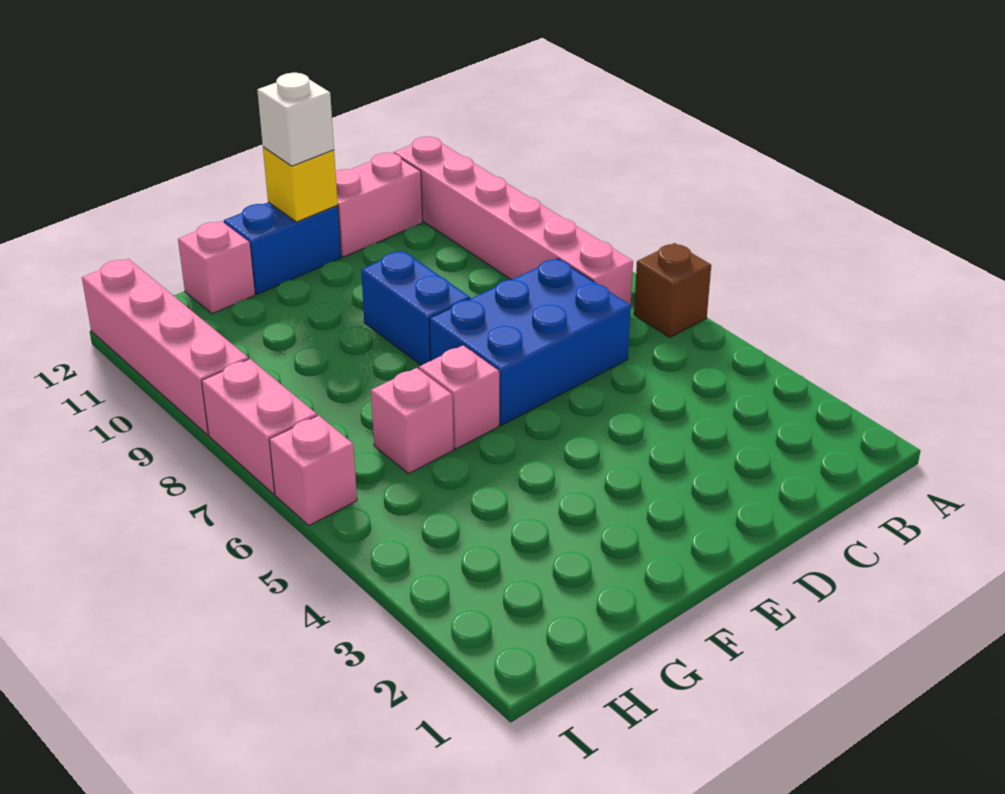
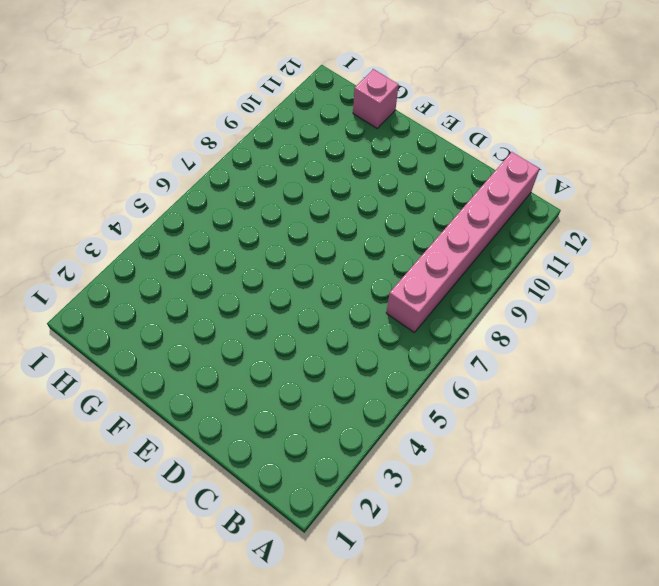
none -> brown 1x1 brick [634,243,711,337]
none -> blue 2x3 brick [429,258,631,425]
none -> pink 1x2 brick [336,153,423,257]

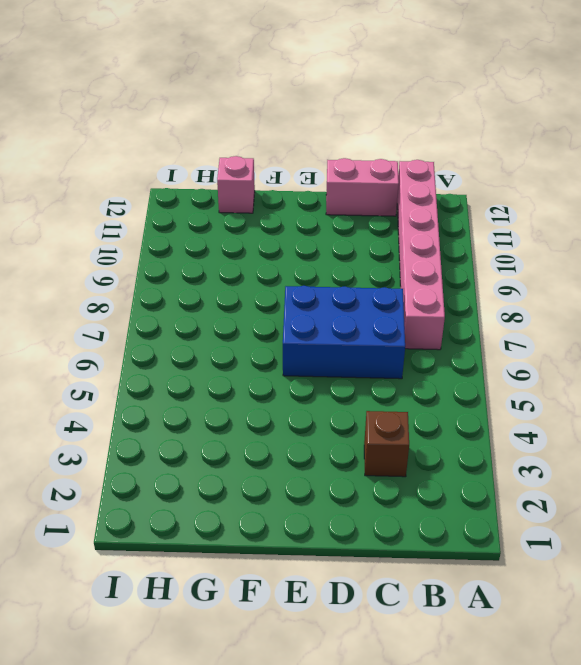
brown 1x1 brick [364,411,409,477] -> brown 1x1 brick moved to [634,243,711,337]
none -> blue 1x2 brick [361,251,470,365]
none -> blue 1x2 brick [224,202,341,294]
none -> pink 1x1 brick [419,345,499,449]

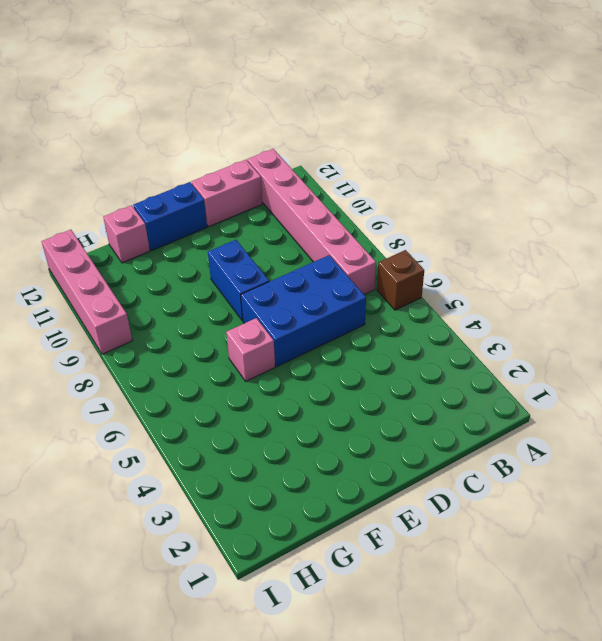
none -> pink 1x1 brick [371,368,454,474]
none -> pink 1x1 brick [269,415,357,526]
none -> pink 1x2 brick [202,359,317,494]

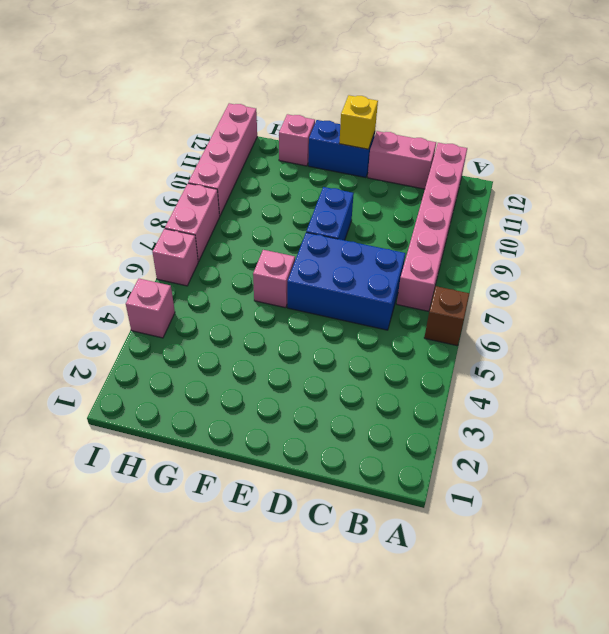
pink 1x1 brick [126,279,175,338] -> pink 1x1 brick moved to [371,368,454,474]
none -> white 1x1 brick [257,73,334,166]

